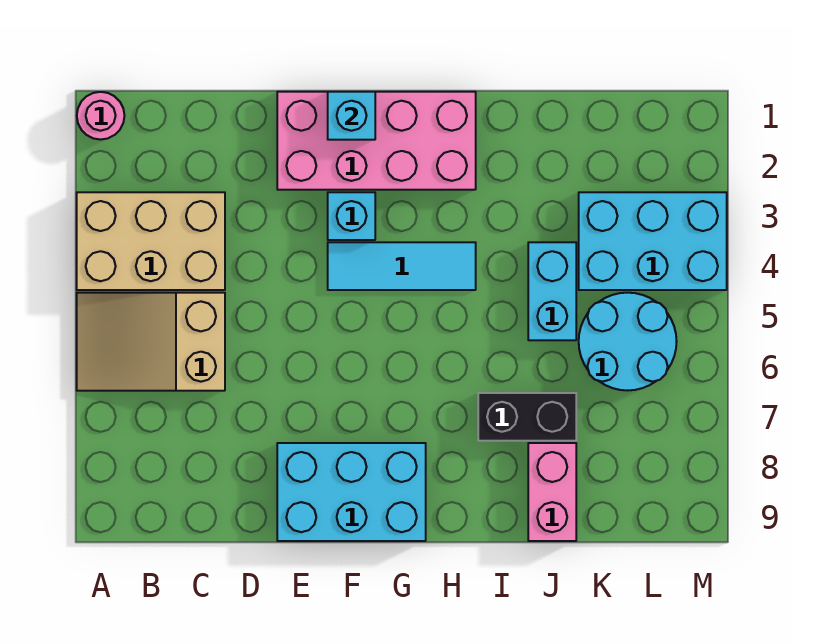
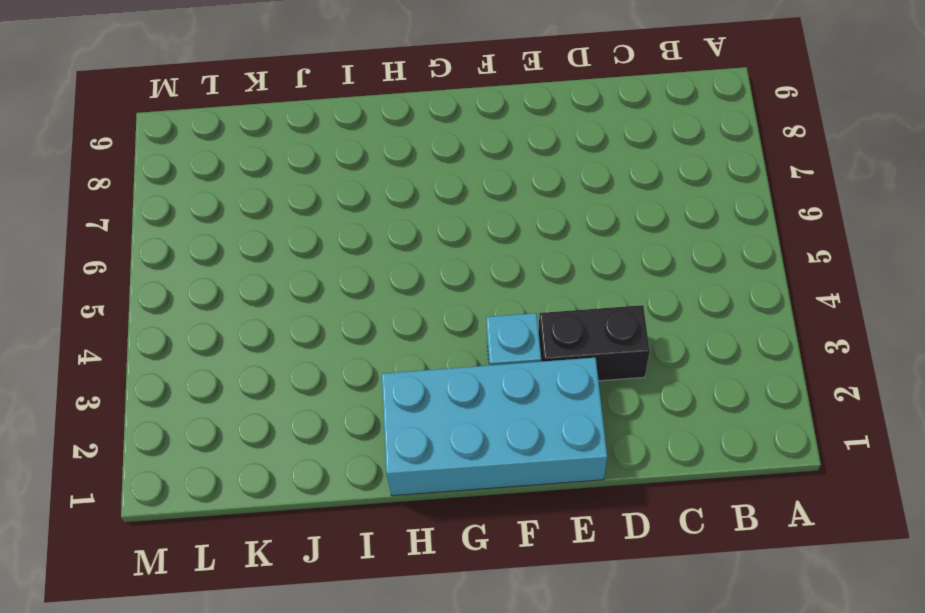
black 1x2 brick [539,305,650,381] -> black 1x2 brick moved to [478,393,576,441]
cyan 2x4 brick [382,358,607,496] -> pink 2x4 brick [277,92,476,190]
none -> pink 1x1 round brick [77,92,124,140]
none -> tan 2x3 brick [77,192,225,290]
none -> tan 2x3 slope [77,293,225,391]

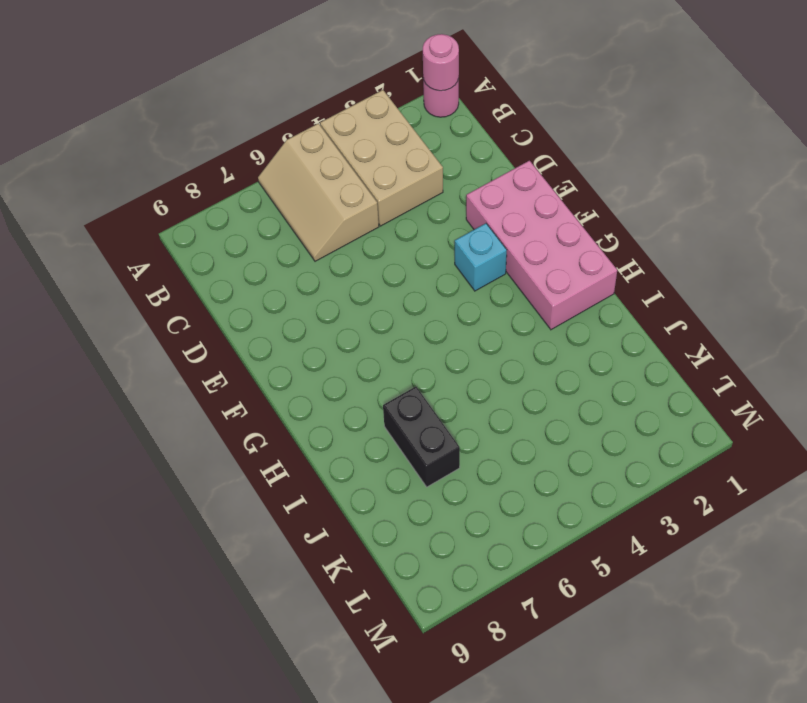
pink 1x1 round brick [423,34,459,91] -> none
tan 2x3 slope [258,123,379,261] -> tan 2x3 slope turned to [77,293,225,391]
none -> cyan 2x3 brick [277,443,426,541]
none -> cyan 1x3 tile [328,242,476,290]
none -> cyan 1x2 brick [528,242,576,340]

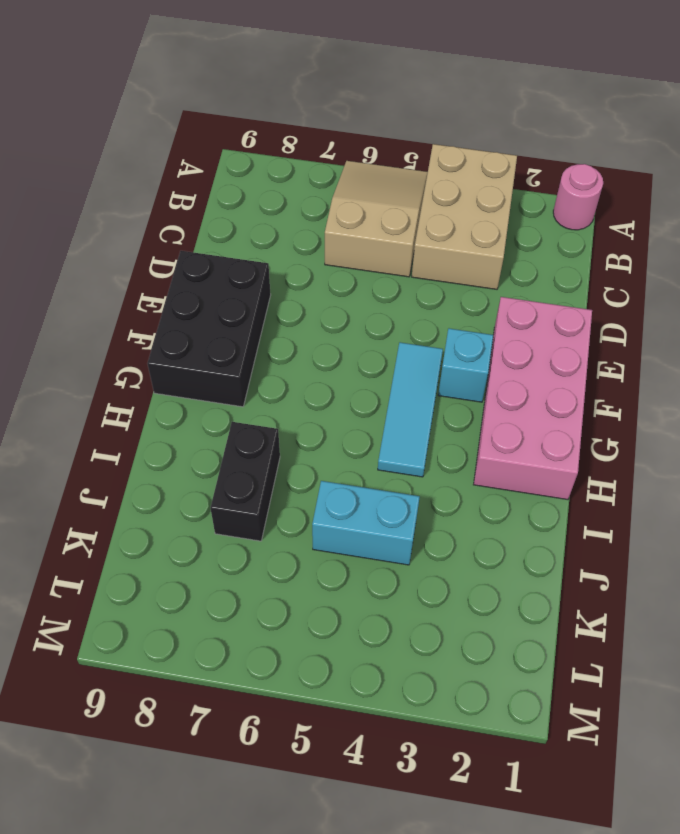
black 2x3 brick [147,251,271,407] -> cyan 2x3 brick [277,443,426,541]
none -> pink 1x2 brick [528,443,576,541]
none -> cyan 2x3 brick [579,192,727,290]
none -> cyan 2x2 round brick [579,293,677,390]

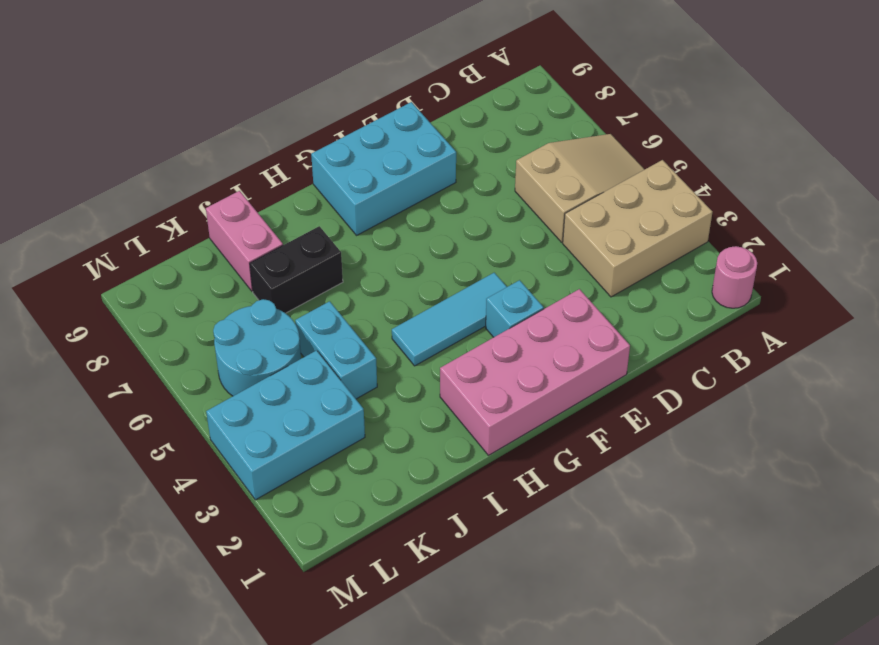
none -> cyan 1x1 brick [328,92,375,140]

